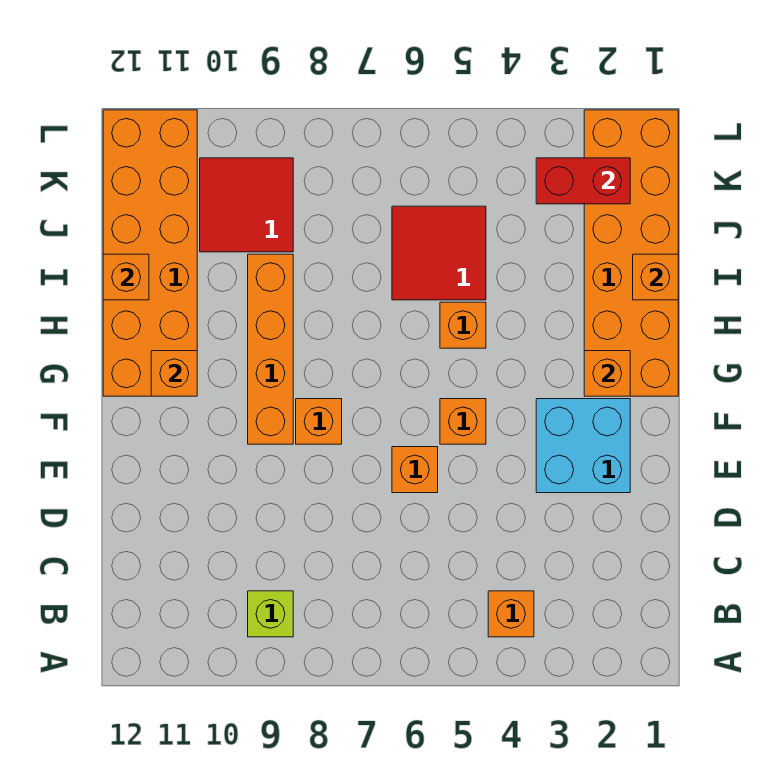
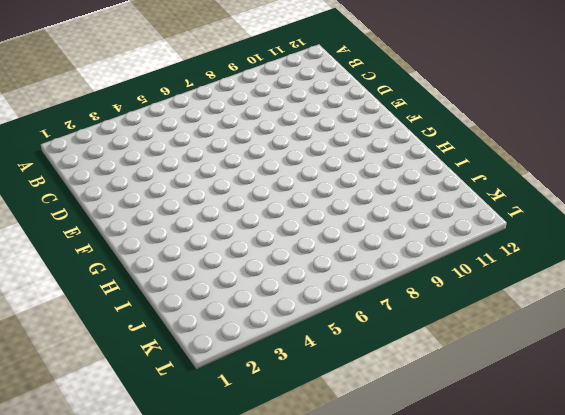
none -> orange 1x1 brick [488,591,534,637]
none -> lime 1x1 brick [248,591,293,637]
none -> cyan 2x2 brick [536,399,630,493]

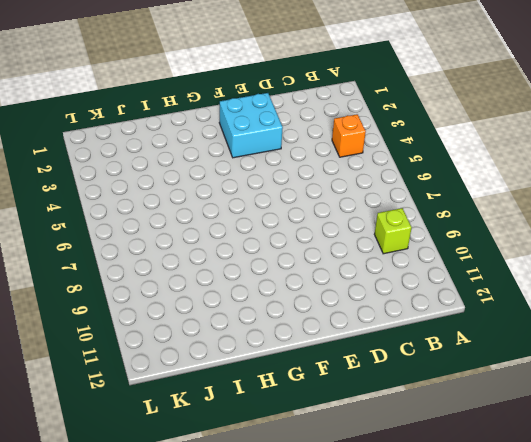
none -> orange 1x1 brick [392,447,438,493]
none -> orange 1x1 brick [440,399,486,444]
none -> orange 1x1 brick [296,399,342,444]

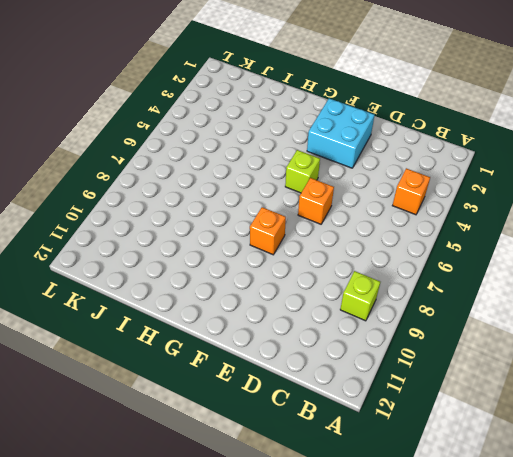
lime 1x1 brick [285,150,320,193] -> orange 1x1 brick [440,399,486,444]
none -> orange 1x4 brick [248,254,293,444]
none -> orange 2x6 brick [584,110,678,396]
none -> orange 2x6 brick [103,110,197,396]

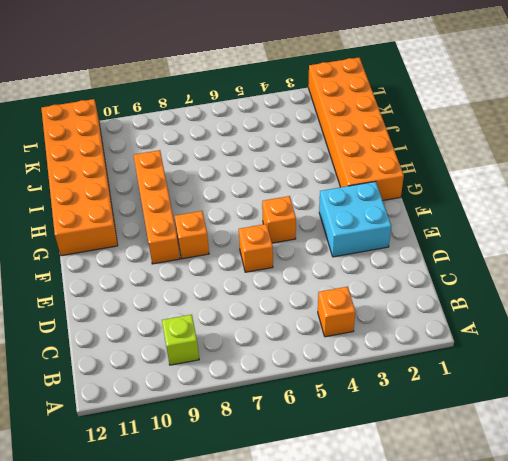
none -> orange 1x1 brick [440,302,486,348]
none -> red 2x2 tile [392,206,486,300]
none -> red 2x2 tile [200,158,293,252]

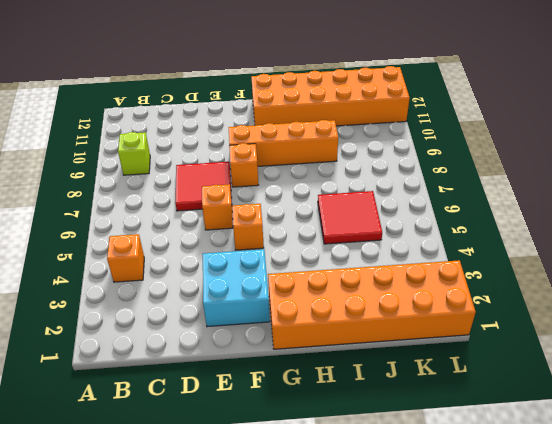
red 2x2 tile [175,162,232,211] -> red 2x2 tile moved to [200,158,293,252]
none -> orange 1x1 brick [440,302,486,348]
none -> orange 1x1 brick [584,351,630,396]
none -> orange 1x1 brick [151,351,197,396]

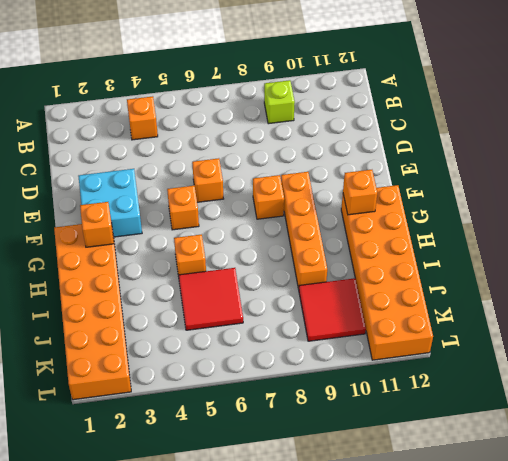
none -> orange 1x1 brick [633,254,678,300]
none -> orange 1x1 brick [103,254,149,300]
none -> red 1x2 brick [536,158,630,204]

